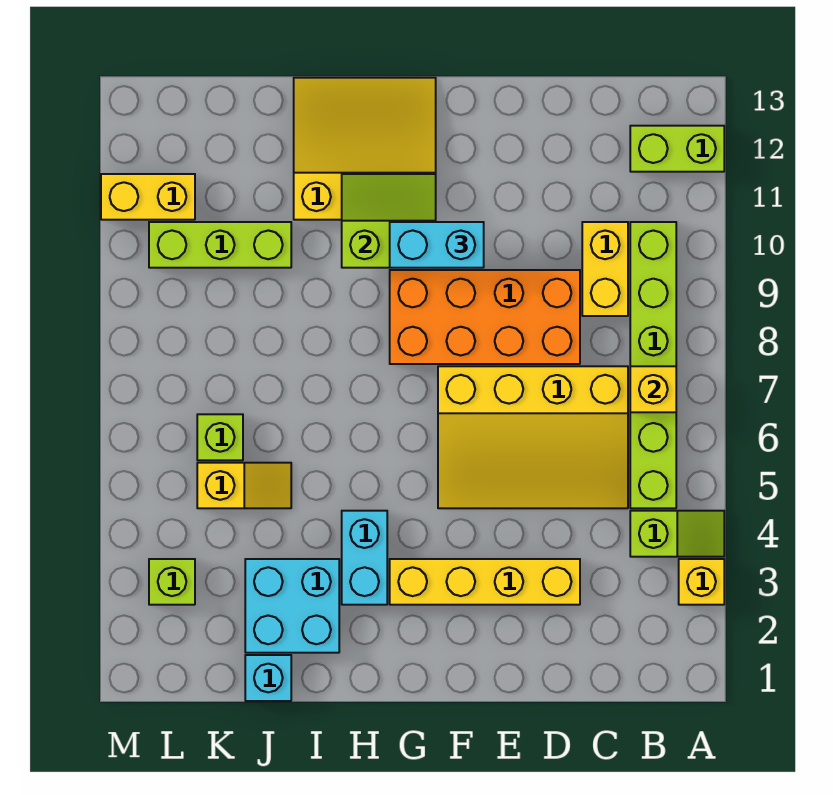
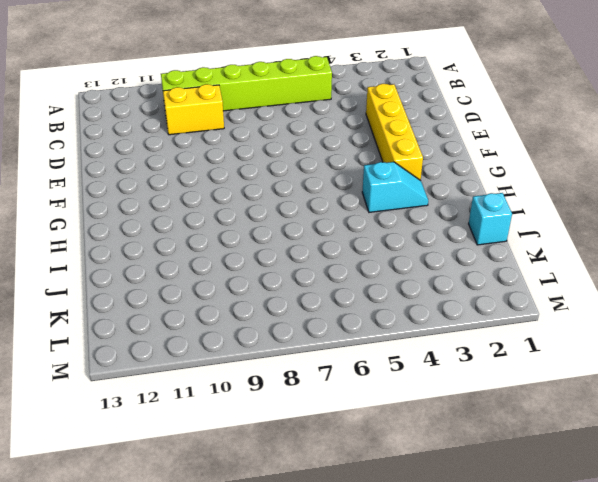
cyan 1x2 slope [362,162,428,212] -> cyan 1x2 brick [342,511,387,605]
none -> yellow 1x1 brick [679,559,724,605]
none -> lime 1x2 slope [630,511,724,557]
none -> lime 1x2 brick [630,126,724,172]

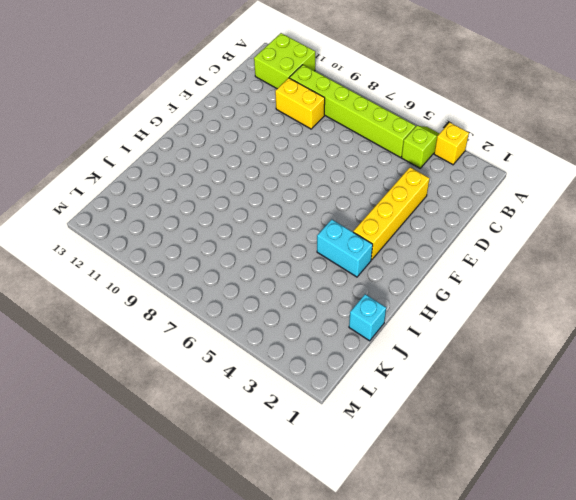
lime 2x2 brick [254,33,315,89] -> lime 1x2 brick [630,126,724,172]
none -> yellow 3x4 slope [438,366,628,508]
none -> orange 2x4 brick [390,270,580,364]
none -> yellow 3x3 slope [294,78,436,220]

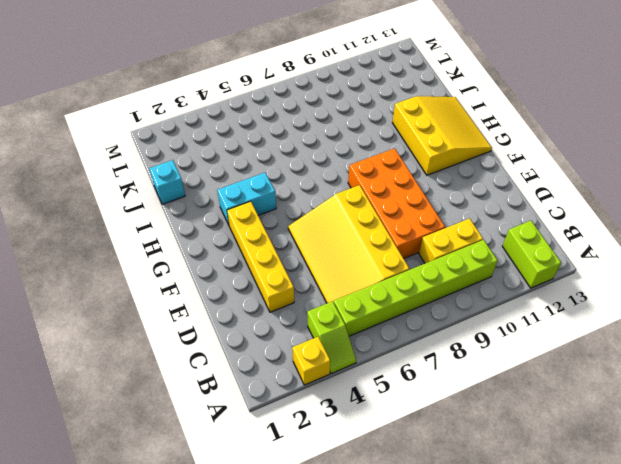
none -> cyan 2x2 brick [245,559,339,653]
none -> yellow 1x2 slope [197,463,291,508]
none -> lime 1x3 brick [149,222,291,268]

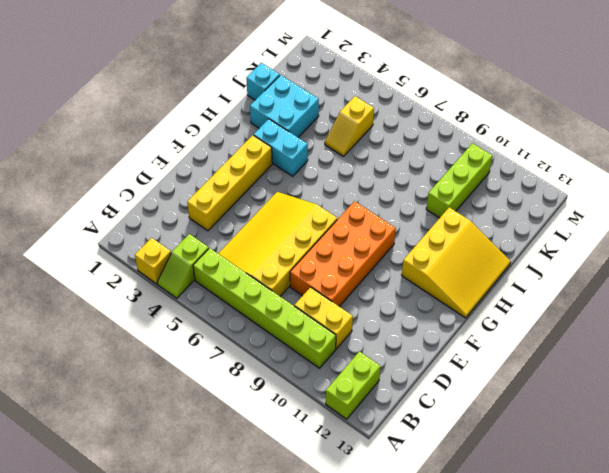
none -> lime 1x1 brick [197,414,243,460]
none -> lime 1x1 brick [149,559,195,605]
none -> yellow 1x2 brick [101,174,195,220]

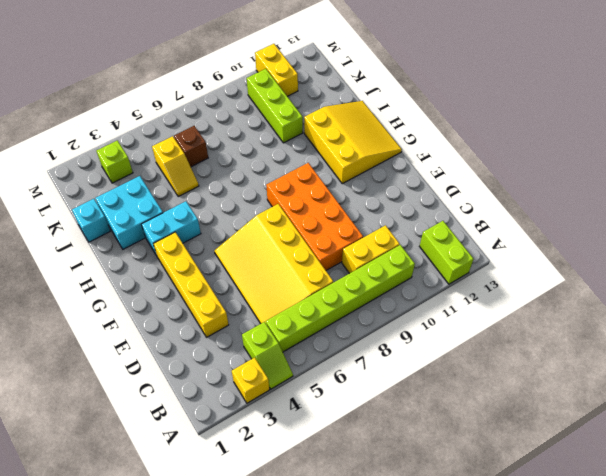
brown 1x1 brick [174,126,208,167] -> lime 1x1 brick [197,414,243,460]
none -> yellow 1x1 brick [630,366,676,412]
none -> lime 2x2 slope [342,174,436,268]
none -> cyan 1x2 brick [390,222,484,268]

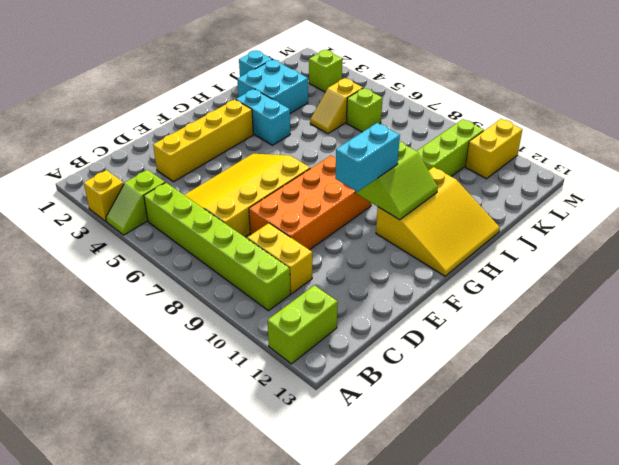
none -> yellow 1x1 brick [630,366,676,412]

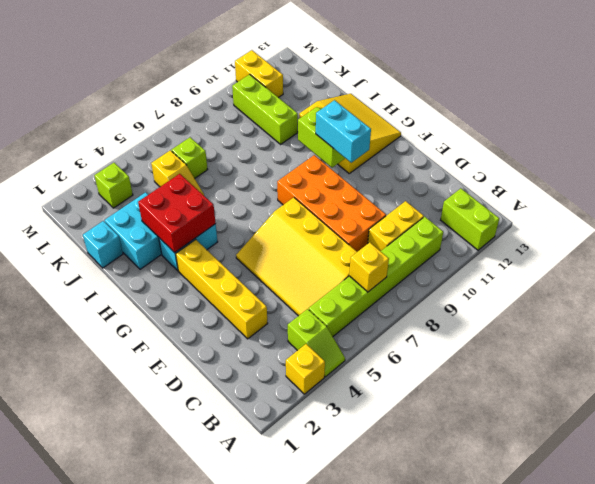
red 2x2 brick [138,174,216,253] -> none

